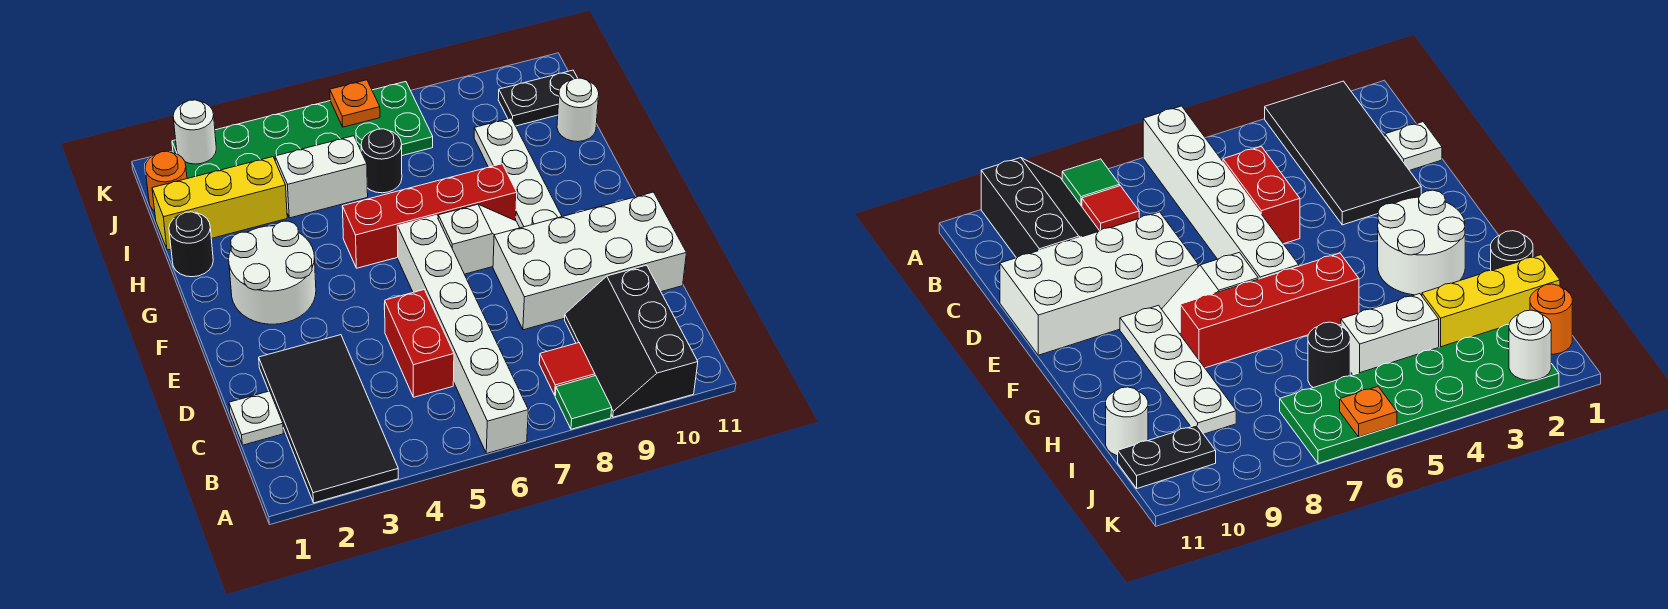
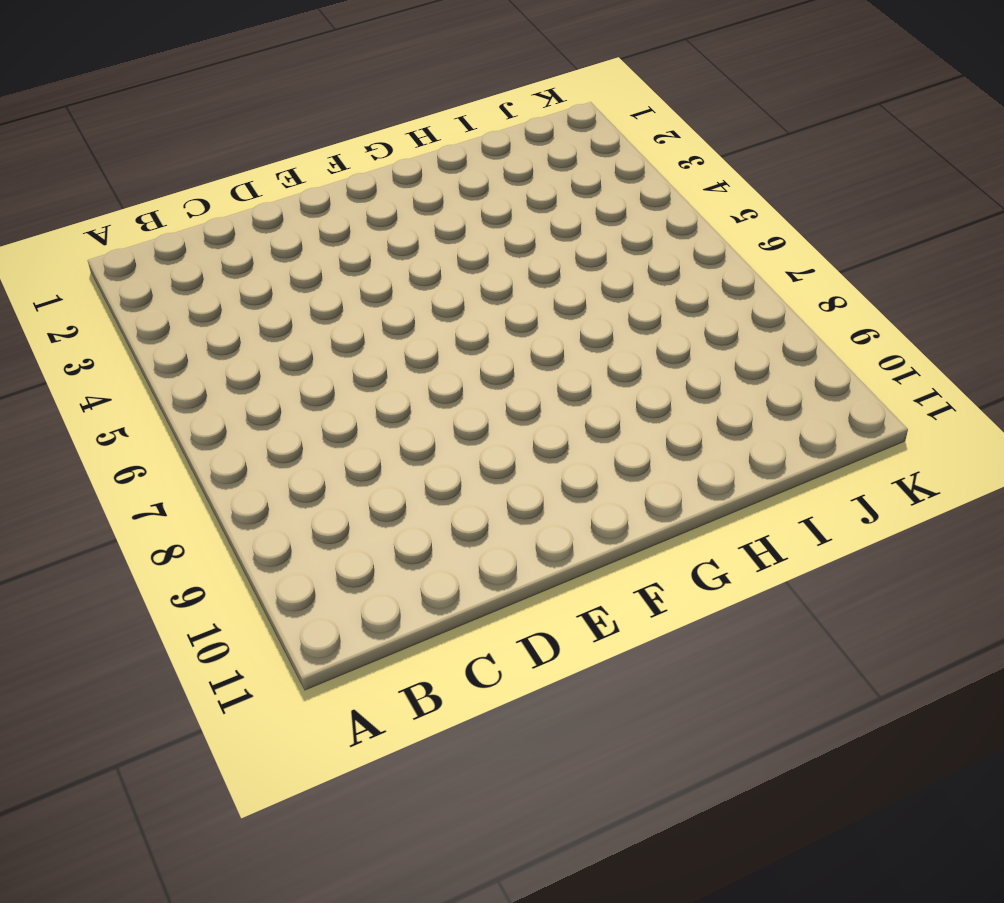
none -> black 2x4 tile [259,335,398,503]
none -> white 1x6 brick [397,216,528,454]
none -> green 1x1 tile [555,376,612,429]

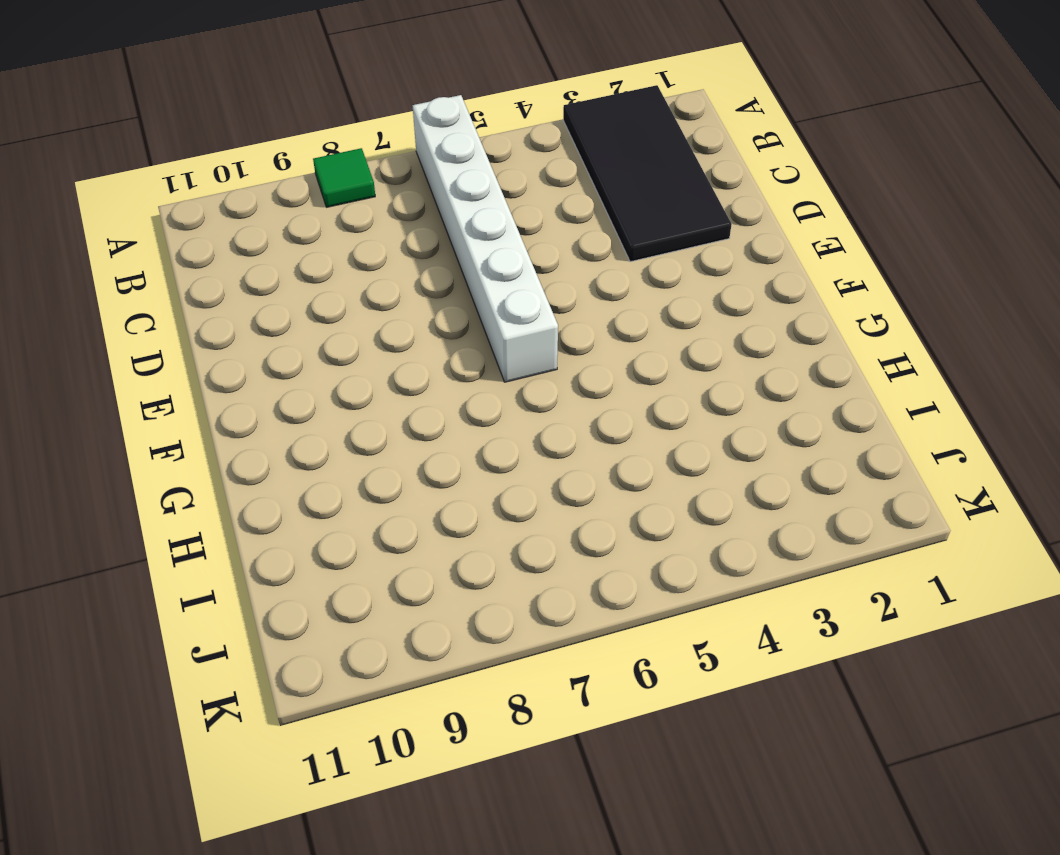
none -> black 2x3 slope [565,265,698,417]
none -> red 1x1 tile [539,343,595,395]
none -> white 1x1 plate [229,391,284,445]

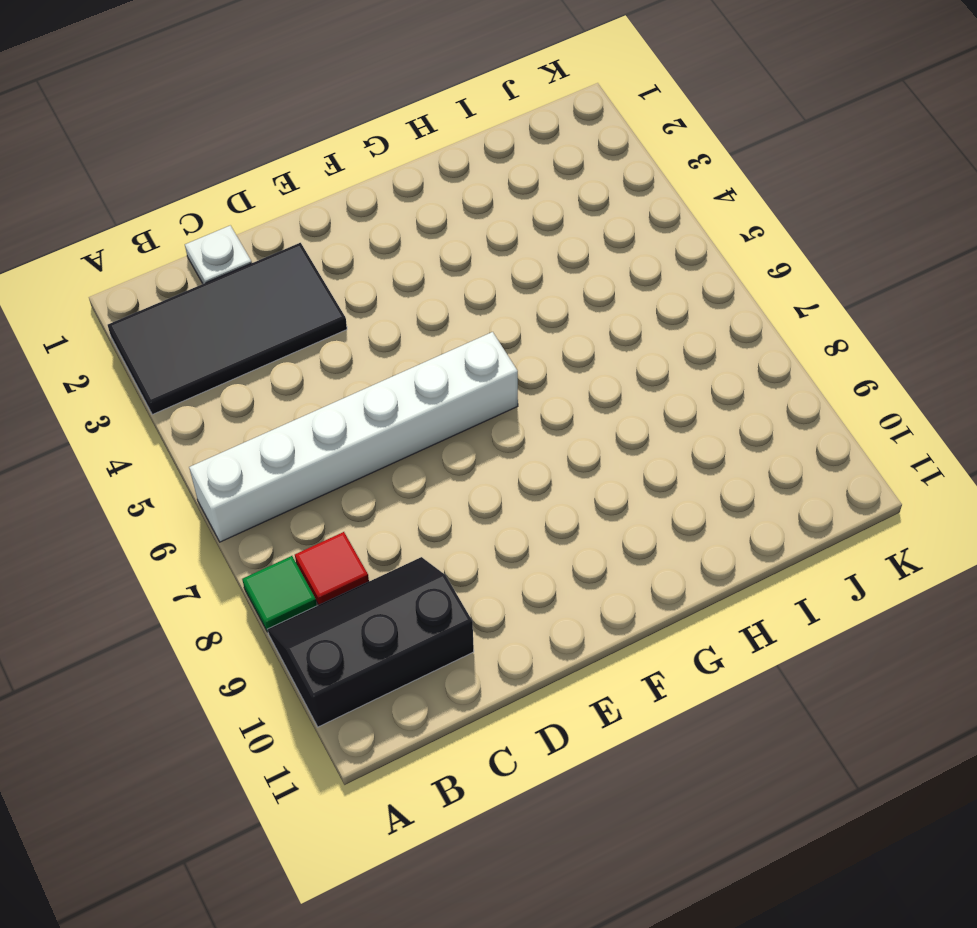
none -> red 1x2 brick [384,290,454,397]
none -> white 2x4 brick [493,192,686,330]
none -> white 2x2 round brick [229,221,316,324]

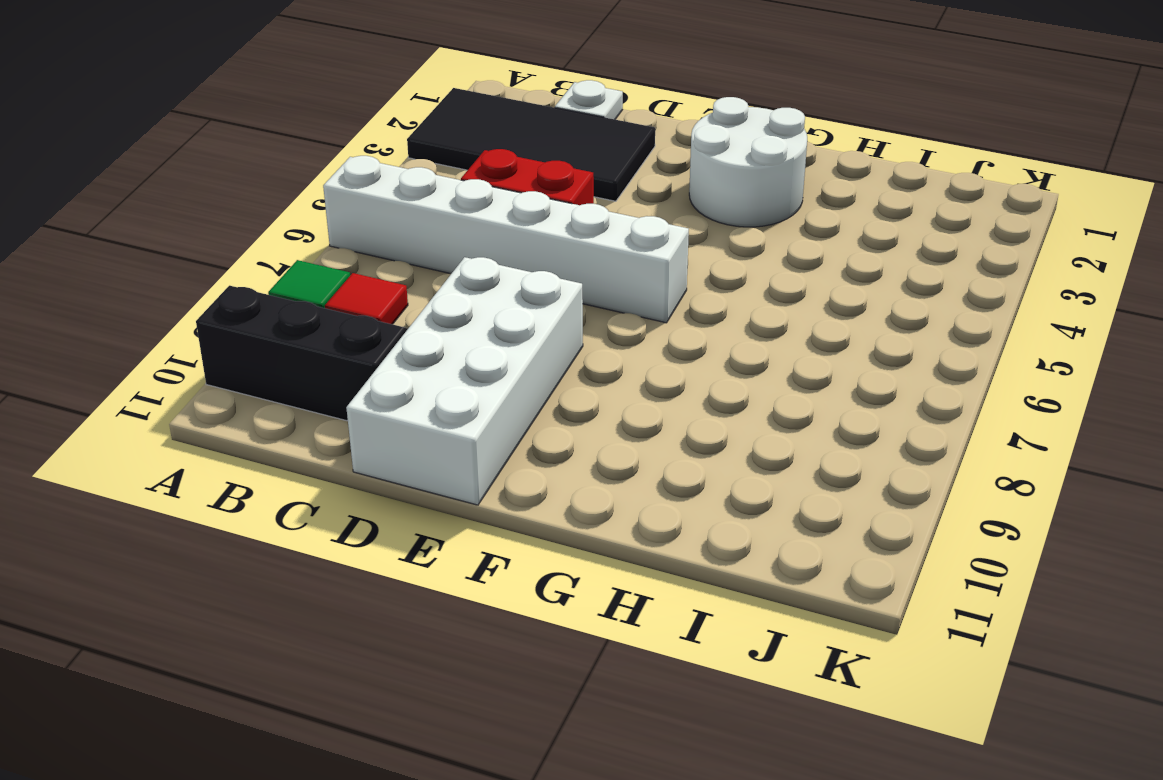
none -> white 1x2 slope [438,204,520,274]
none -> white 1x4 plate [474,118,562,228]
none -> red 1x4 brick [342,164,517,268]

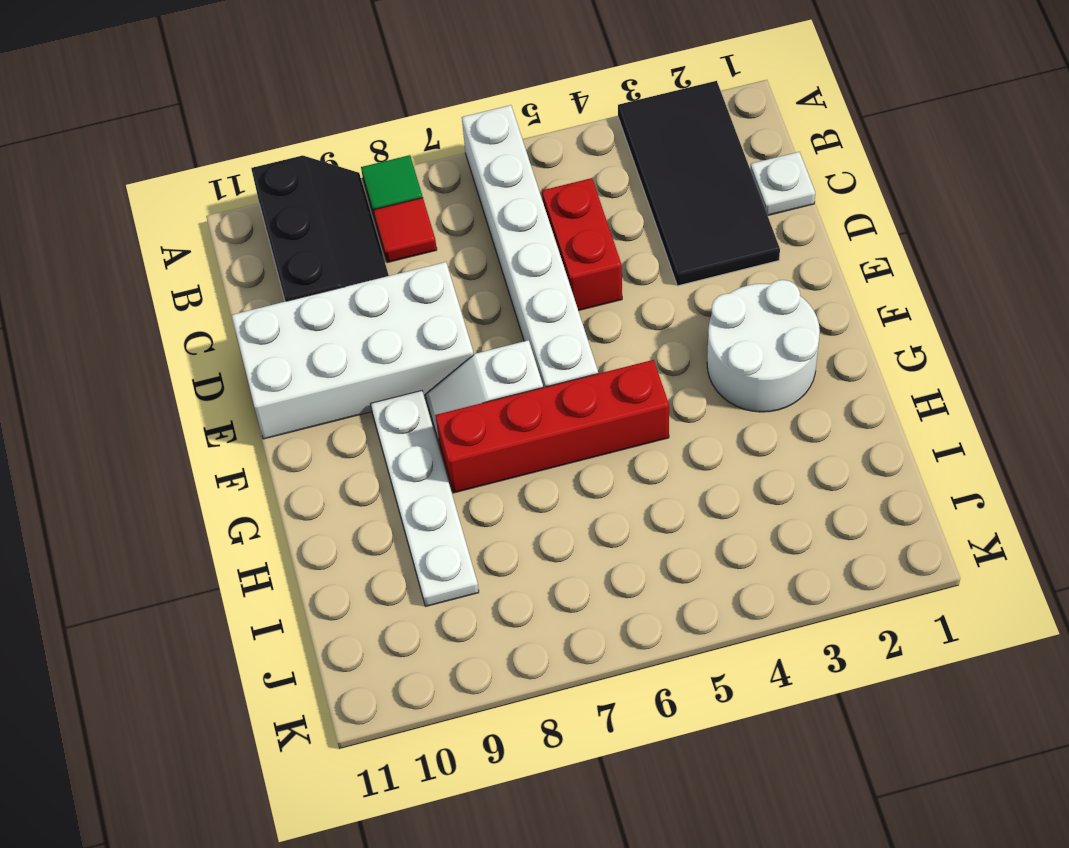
none -> black 1x1 round brick [169,212,213,277]
none -> yellow 1x3 brick [152,157,287,250]
none -> white 1x2 brick [275,136,368,218]

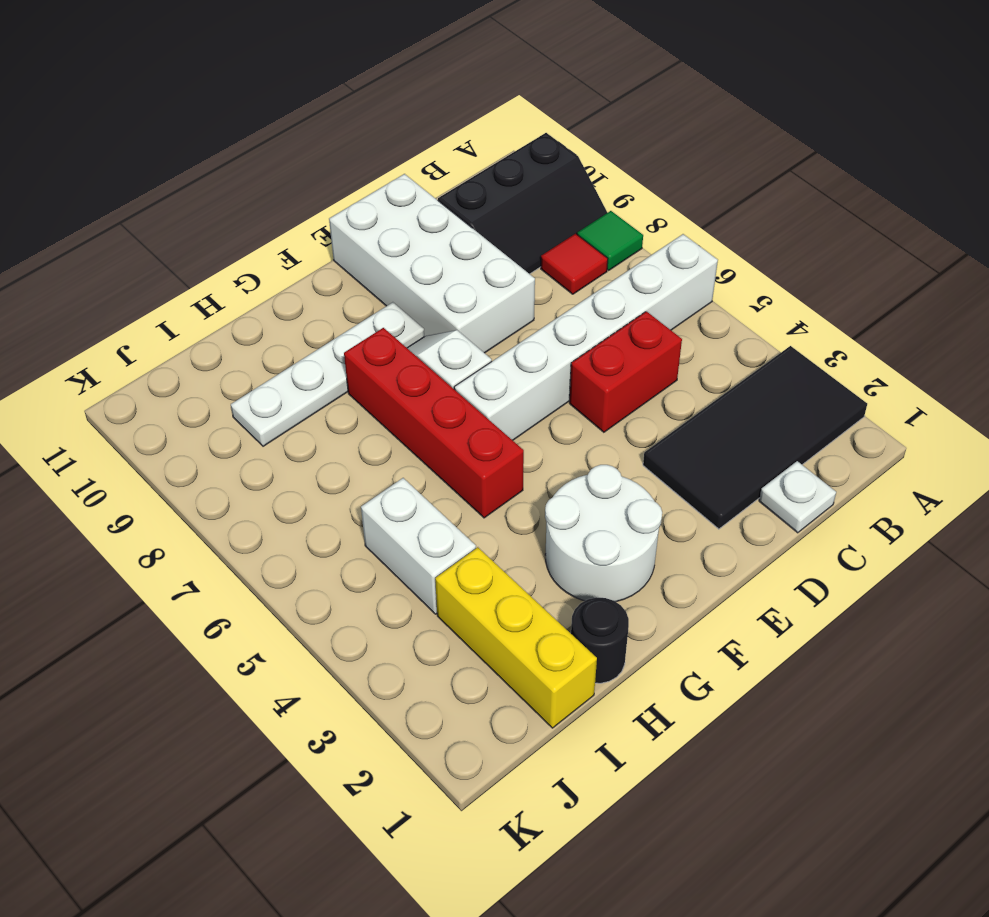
none -> black 1x1 round brick [361,129,402,193]
none -> white 1x1 round brick [557,78,599,142]
none -> orange 1x1 round brick [145,151,187,211]

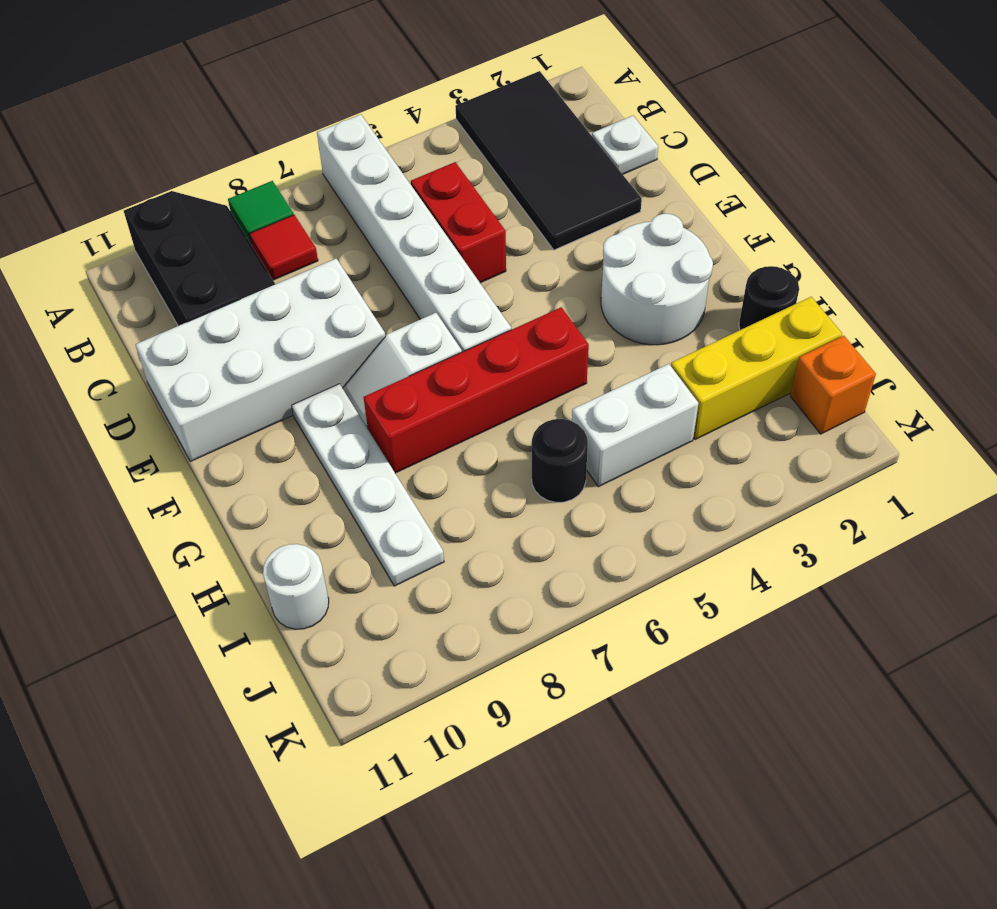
orange 1x1 brick [790,336,876,434] -> orange 1x1 round brick [145,151,187,211]
none -> green 2x6 plate [172,82,433,179]
none -> black 1x2 plate [498,70,577,126]
none -> white 1x1 round brick [173,100,216,164]

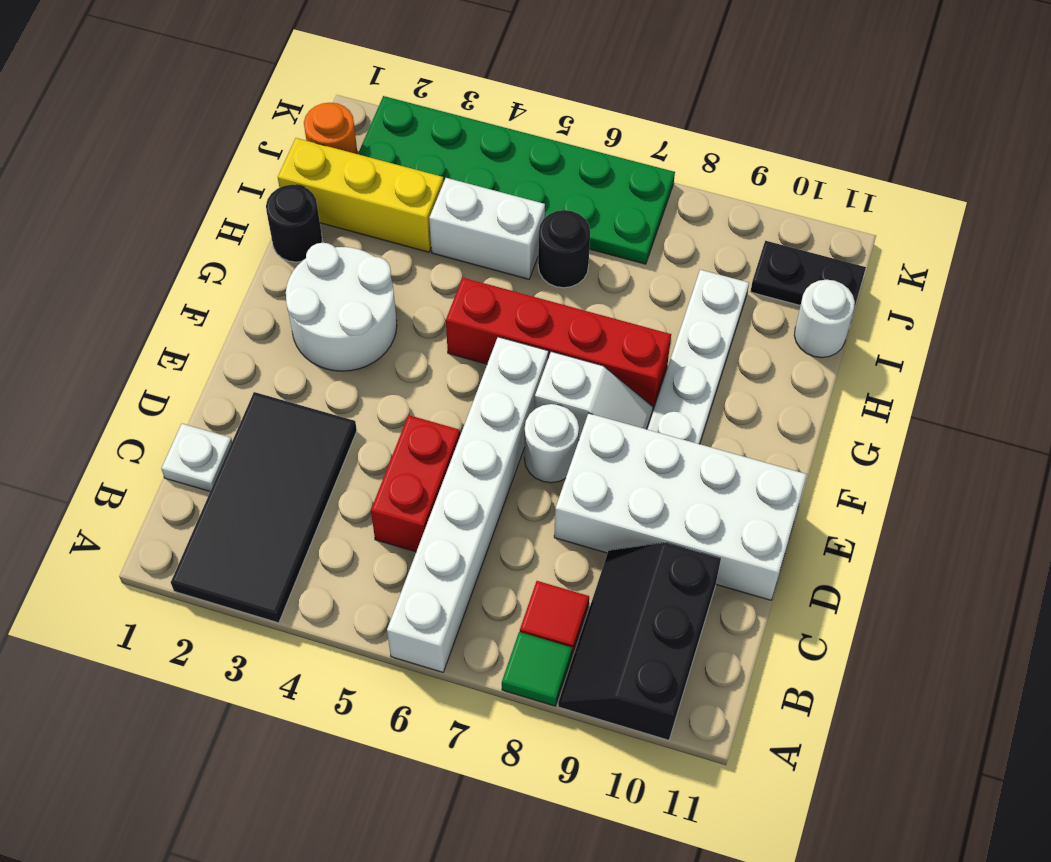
white 1x1 round brick [524,404,579,483] -> white 1x1 round brick moved to [173,100,216,164]
none -> orange 1x1 plate [330,80,380,127]

